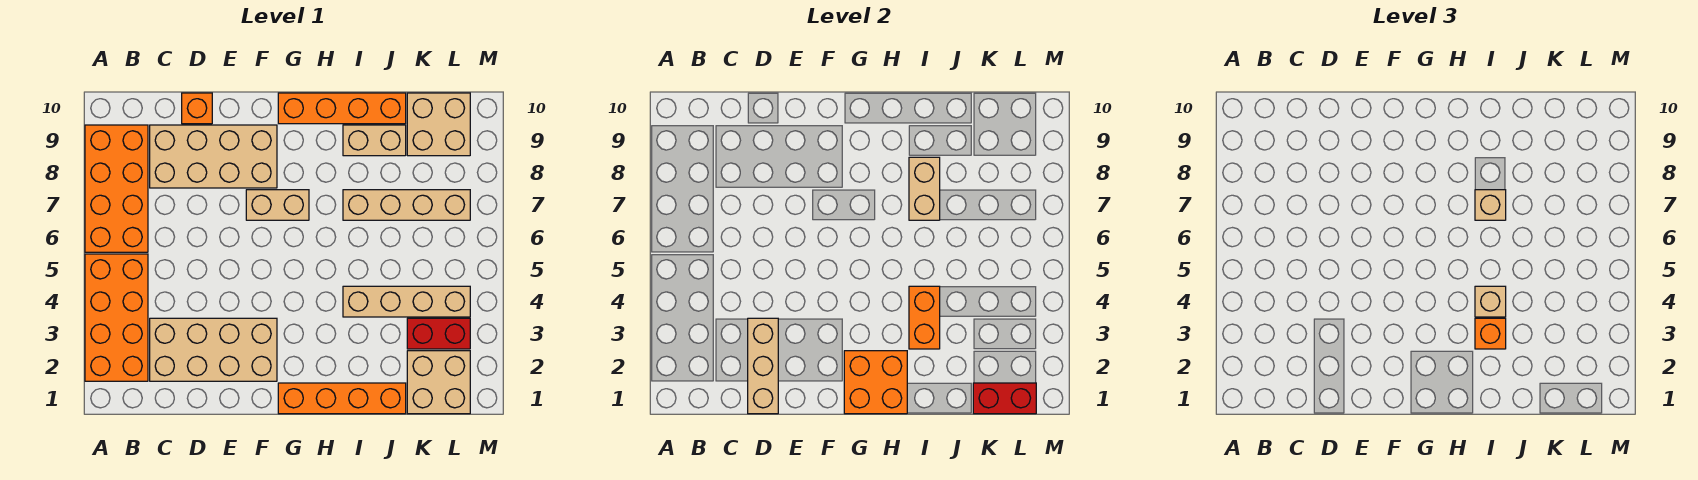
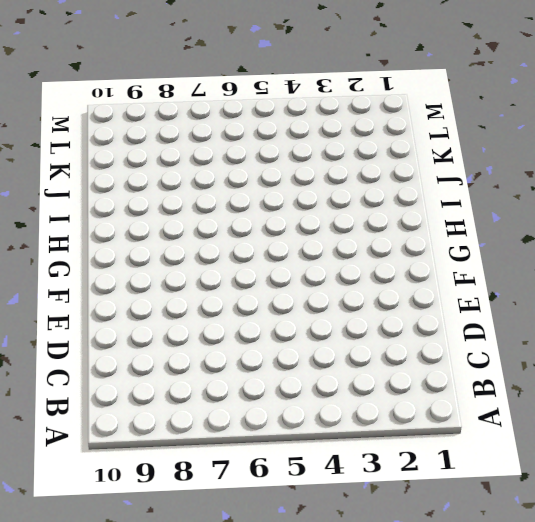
none -> orange 2x4 brick [85,254,148,381]
none -> orange 2x4 brick [85,125,148,252]
none -> tan 2x4 brick [150,318,277,381]

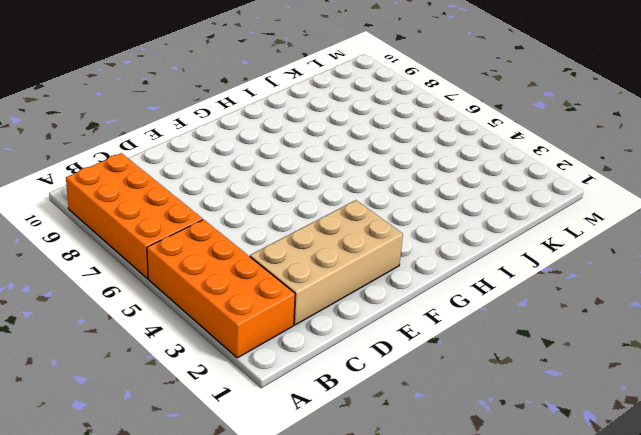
none -> tan 2x4 brick [150,125,277,188]
none -> orange 1x1 brick [182,93,212,124]
none -> tan 1x2 brick [246,190,309,220]

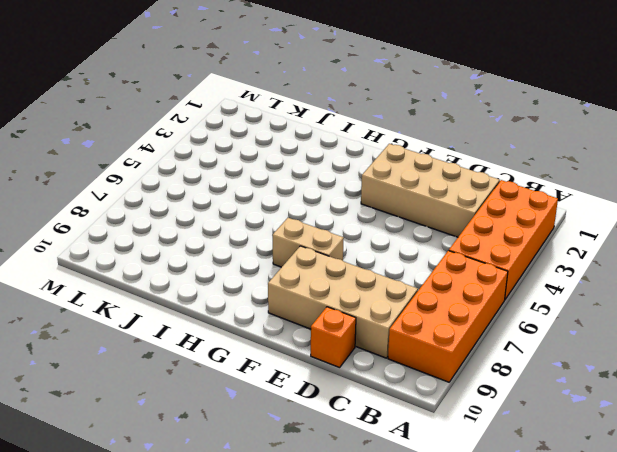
none -> orange 1x4 brick [278,383,406,414]
none -> orange 1x4 brick [278,93,406,124]
none -> tan 1x4 brick [343,286,470,317]

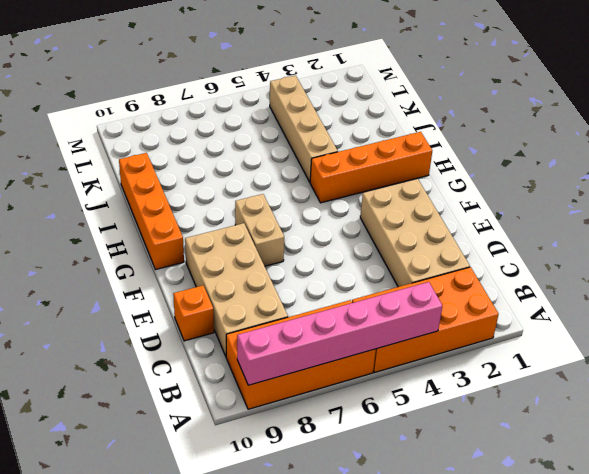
pink 1x6 brick [237,282,442,385] -> none
orange 1x4 brick [310,132,432,203] -> orange 1x4 brick turned to [278,383,406,414]
none -> tan 1x4 brick [343,190,470,220]
none -> tan 1x2 brick [343,125,406,156]
none -> tan 2x2 brick [407,351,470,414]

